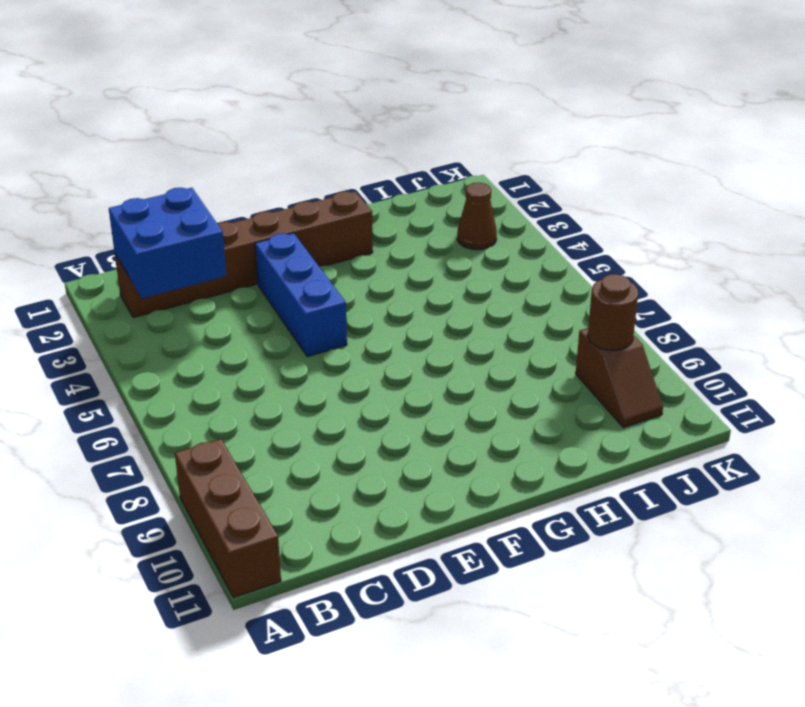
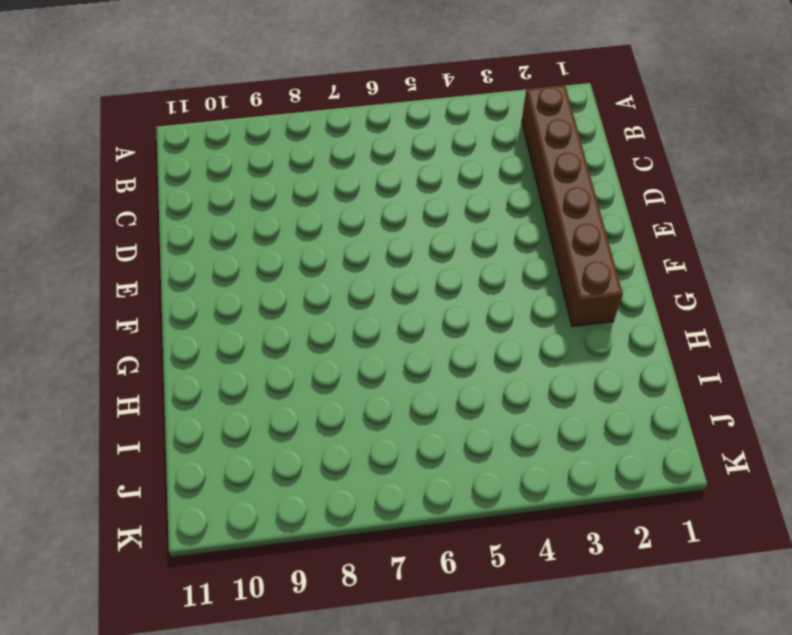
none -> brown 1x3 brick [175,439,281,598]
none -> blue 1x3 brick [255,233,347,357]

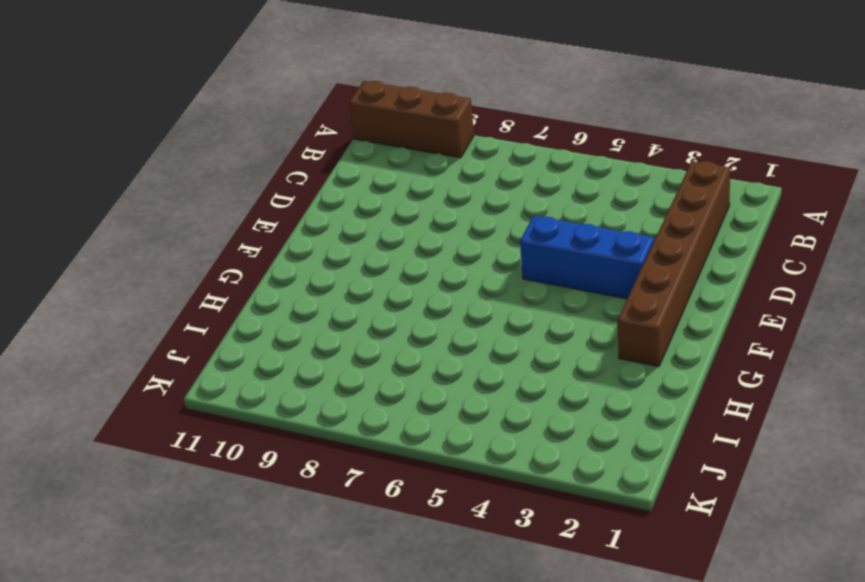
none -> brown 1x1 cone [457,183,497,250]
none -> brown 1x2 slope [576,328,663,427]

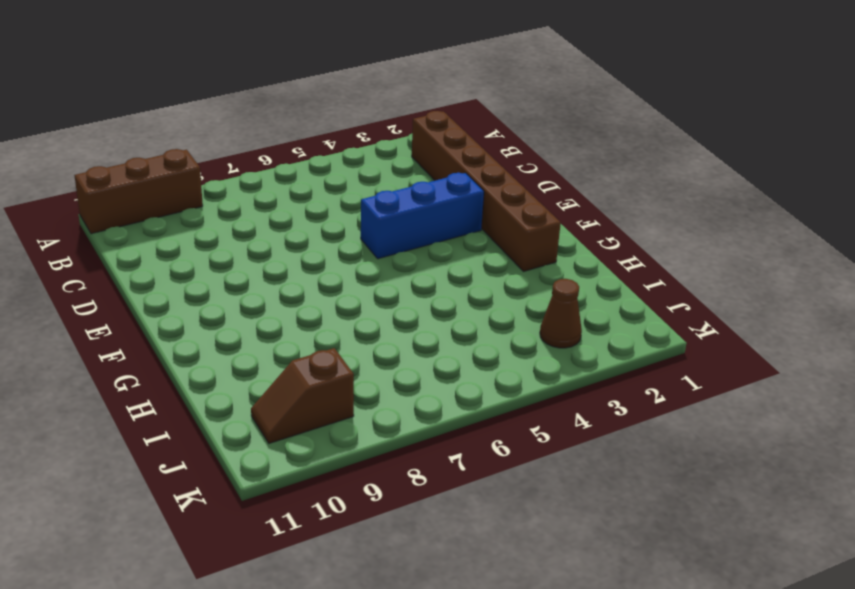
none -> blue 2x2 brick [109,188,226,298]
none -> brown 1x1 round brick [588,274,638,350]

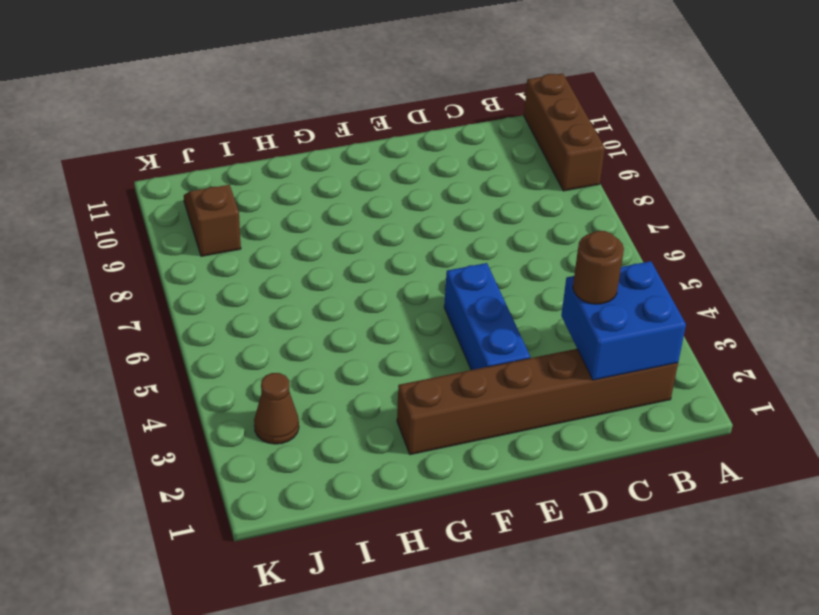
brown 1x1 round brick [573,231,624,304] -> brown 1x1 round brick moved to [588,274,638,350]

